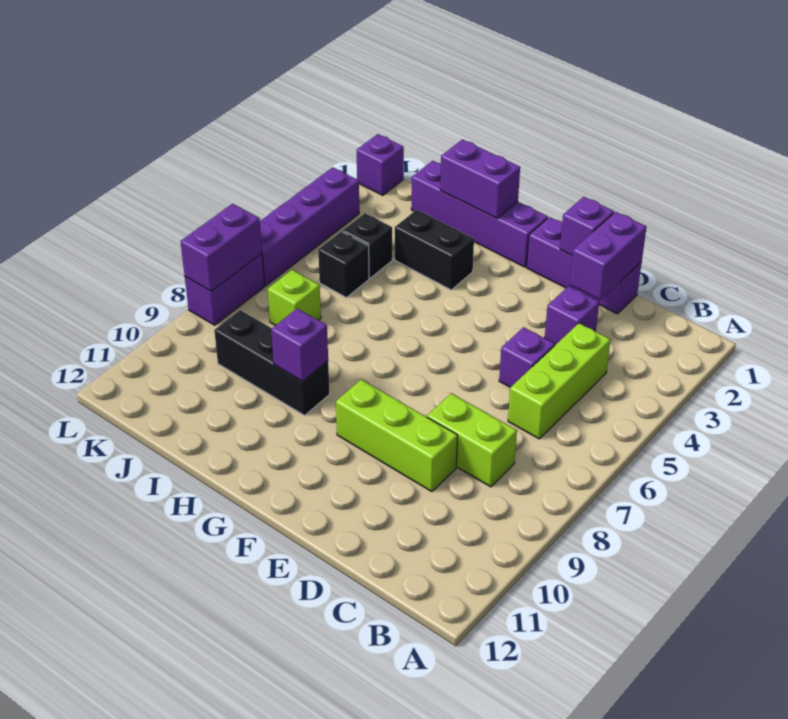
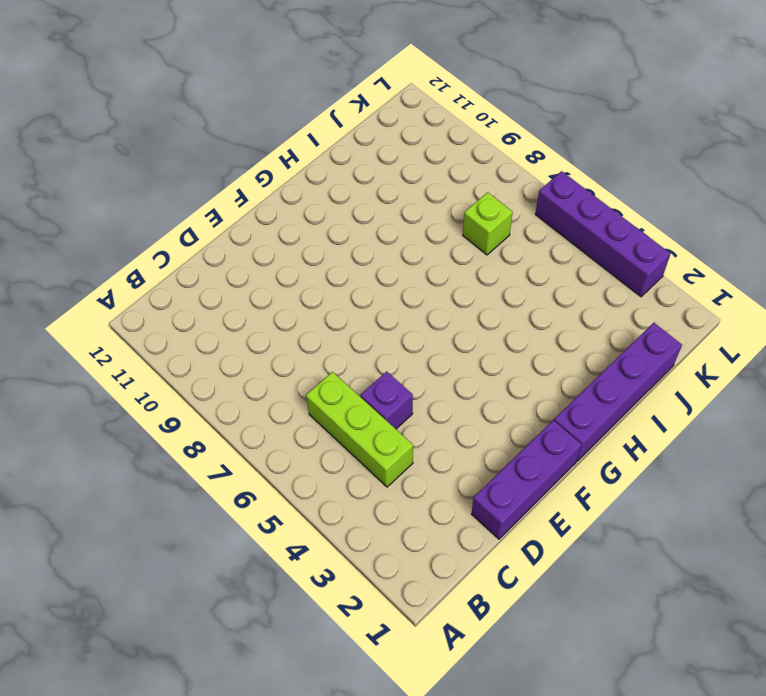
none -> lime 1x2 brick [427,393,517,487]
none -> purple 1x1 brick [545,286,599,345]
none -> lime 1x3 brick [336,380,458,492]

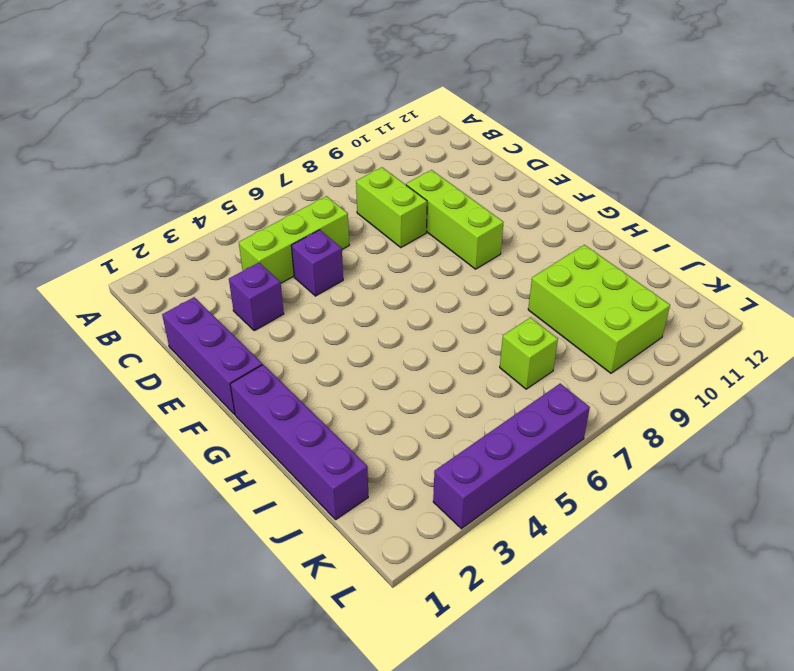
lime 2x3 brick [528,245,670,373] -> black 1x3 brick [214,310,330,415]
none -> black 1x2 brick [395,210,474,290]
none -> black 1x1 brick [342,213,392,278]
none -> black 1x1 brick [318,232,369,298]

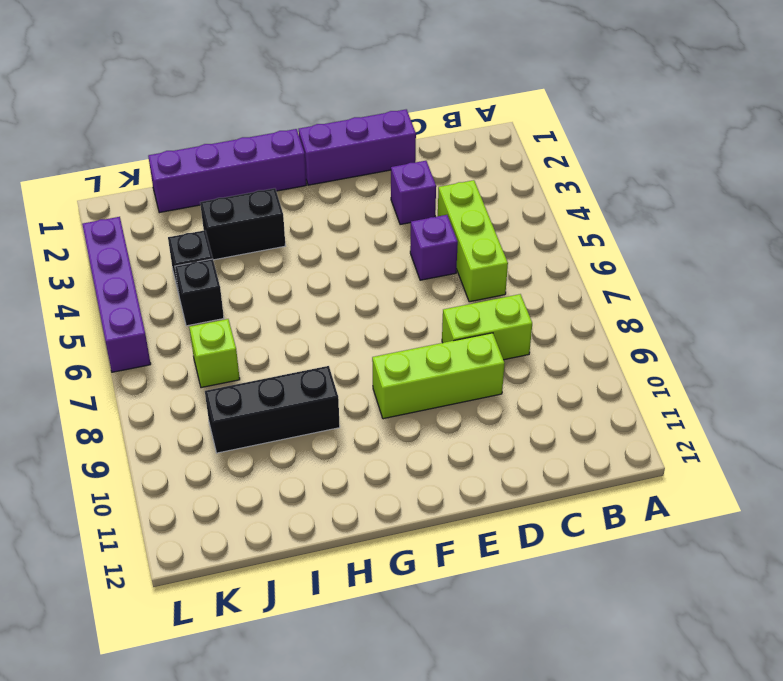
none -> purple 1x1 brick [357,134,404,195]
none -> purple 1x2 brick [185,254,265,325]
none -> purple 1x2 brick [570,212,646,300]

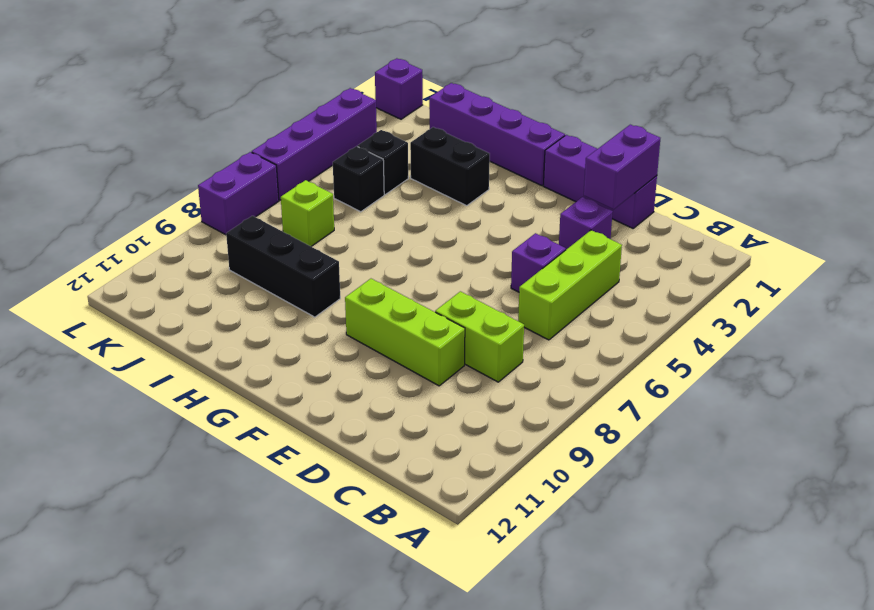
none -> purple 1x1 brick [560,197,614,256]
none -> purple 1x2 brick [440,139,520,218]
none -> purple 1x1 brick [271,308,328,381]

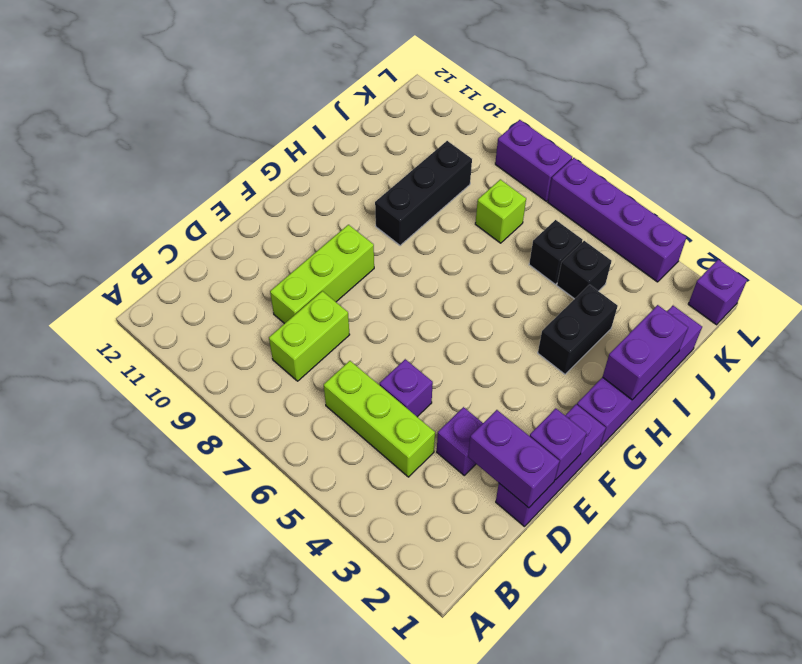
none -> purple 1x1 brick [271,308,328,381]
none -> purple 1x2 brick [180,204,262,291]

